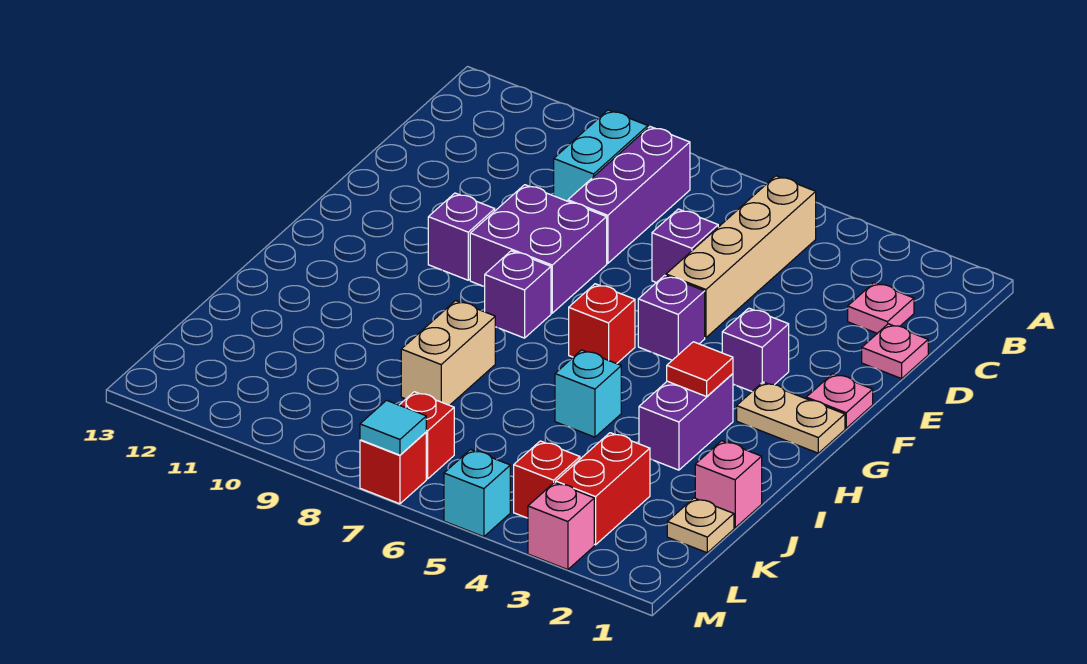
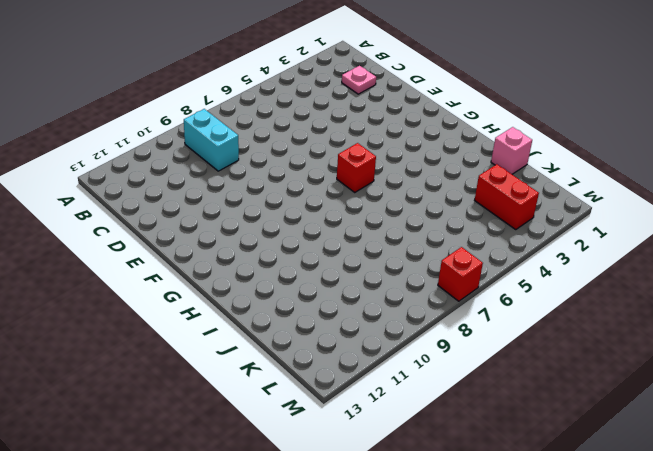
none -> tan 1x4 brick [666,176,816,338]
none -> purple 1x3 brick [568,127,690,263]
none -> pink 1x1 plate [862,324,928,379]

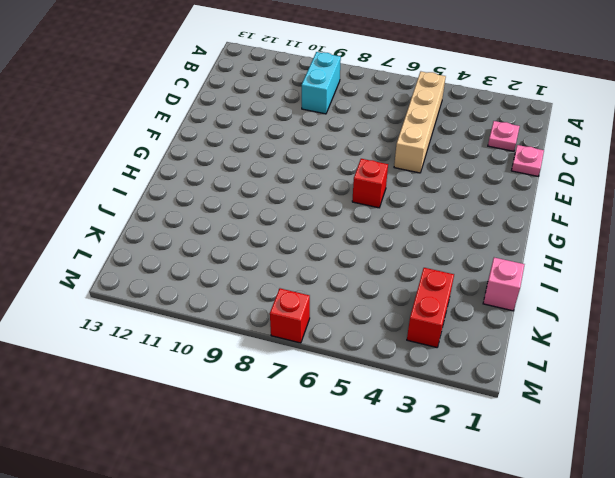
none -> purple 1x3 brick [568,127,690,263]
none -> purple 1x1 brick [652,209,718,283]
none -> purple 2x2 brick [470,185,607,313]

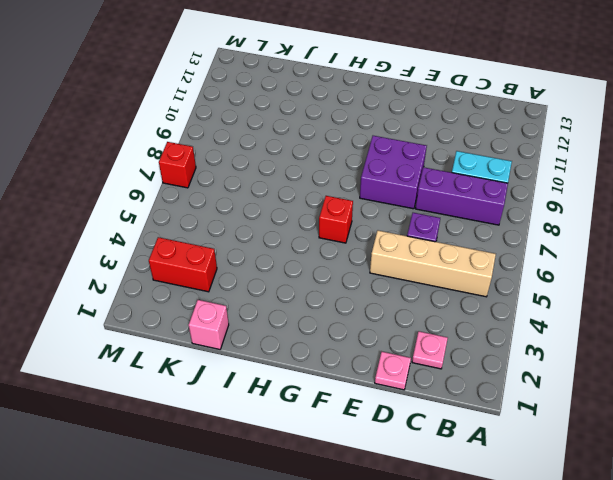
none -> pink 1x1 plate [806,374,873,428]
none -> purple 1x1 brick [722,308,789,391]
none -> purple 1x1 brick [638,275,705,360]

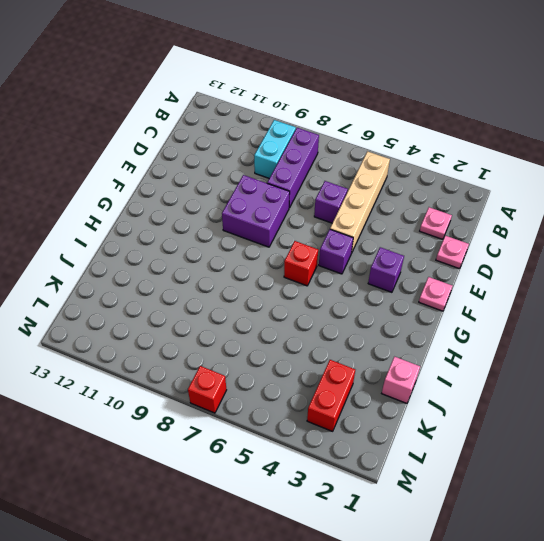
none -> purple 1x1 brick [428,193,495,280]
none -> tan 1x2 plate [737,382,845,453]
none -> purple 1x1 brick [485,251,551,338]

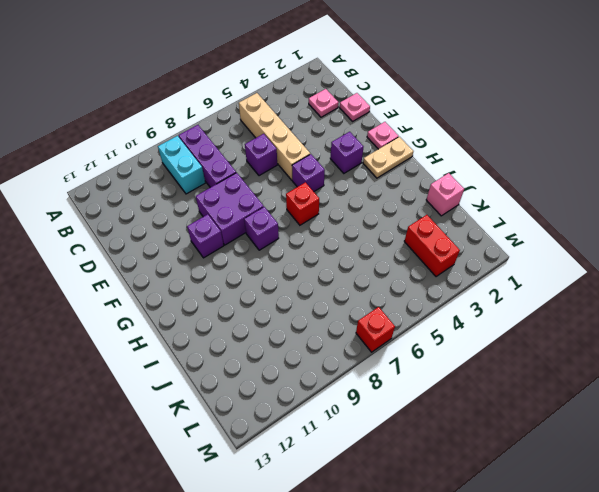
none -> purple 1x2 brick [639,374,733,470]
none -> cyan 1x1 brick [555,350,621,437]
none -> tan 1x2 brick [401,301,495,405]

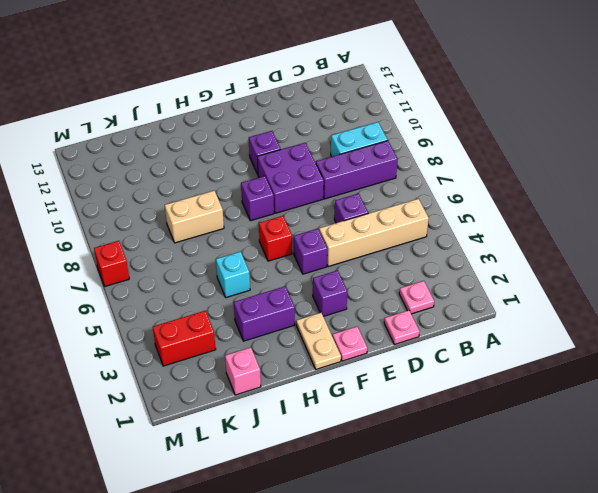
none -> tan 1x1 plate [667,498,734,553]
none -> red 1x1 brick [514,441,580,518]
none -> red 1x1 brick [400,392,454,479]

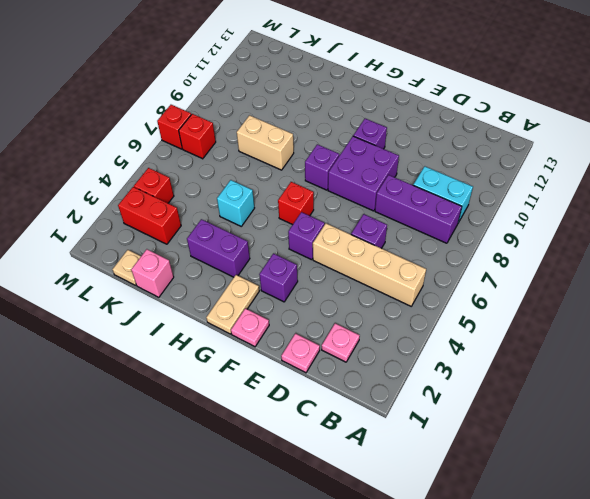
none -> pink 1x1 brick [528,482,594,570]
none -> cyan 1x1 brick [444,450,510,537]
none -> red 1x1 tile [667,342,733,397]

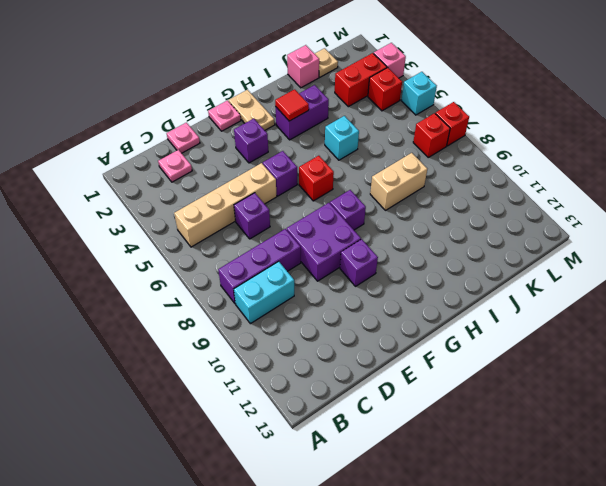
none -> cyan 1x1 tile [360,400,426,455]

